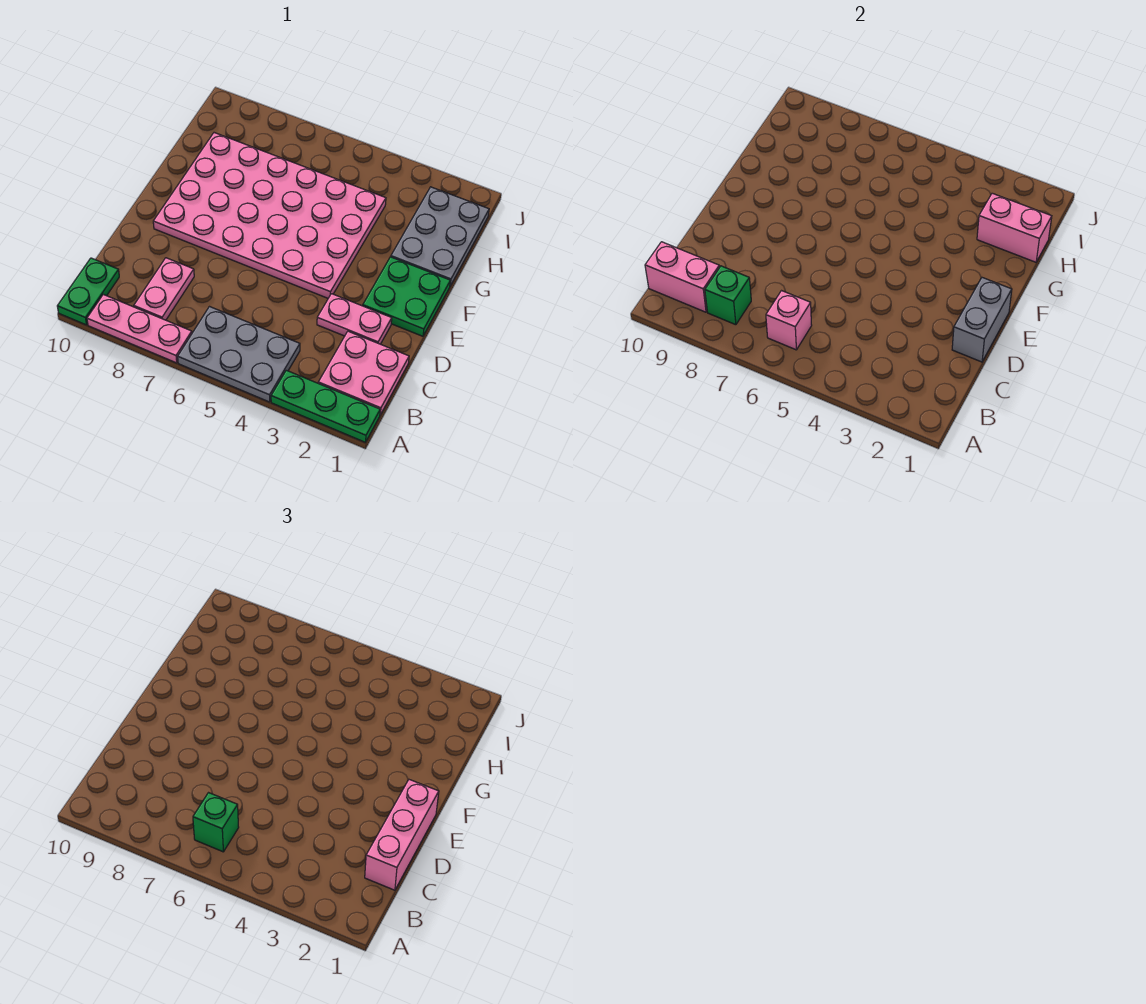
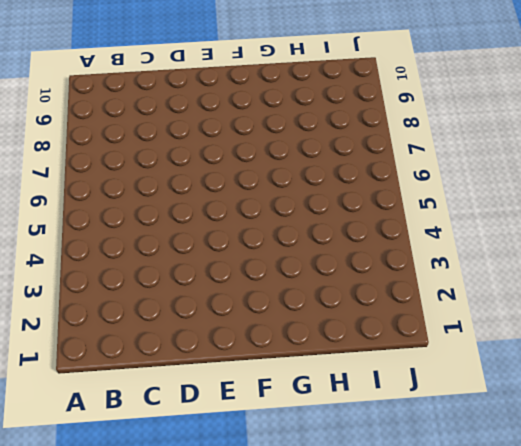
none -> green 1x3 plate [271,370,380,442]
none -> grey 2x3 plate [178,307,300,402]
none -> pink 1x3 plate [87,294,192,363]

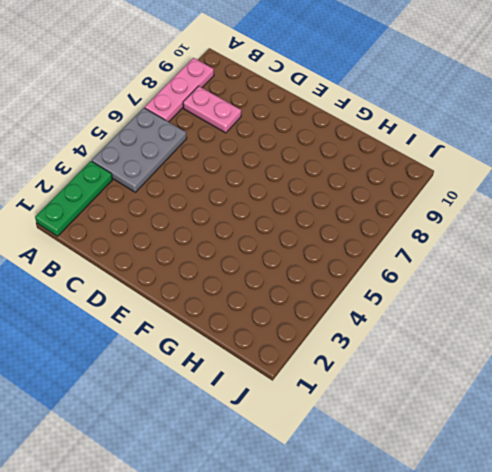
none -> green 1x2 plate [57,258,119,325]
none -> pink 2x2 plate [318,331,409,415]
none -> pink 1x2 plate [317,294,392,344]

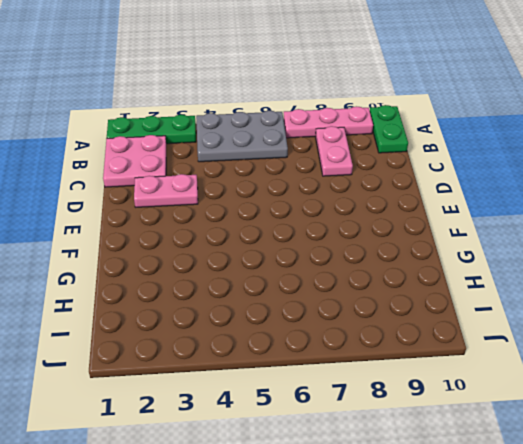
none -> green 2x2 plate [363,257,450,336]
none -> pink 4x6 plate [153,133,386,298]
none -> grey 2x3 plate [391,187,489,286]

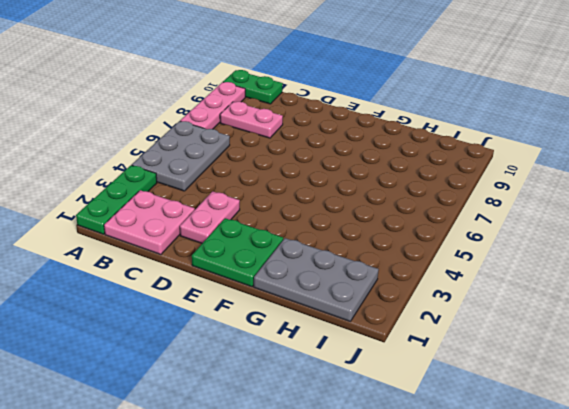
none -> pink 4x6 plate [153,133,386,298]
none -> pink 1x1 brick [766,291,812,350]
none -> green 1x1 brick [705,266,751,325]

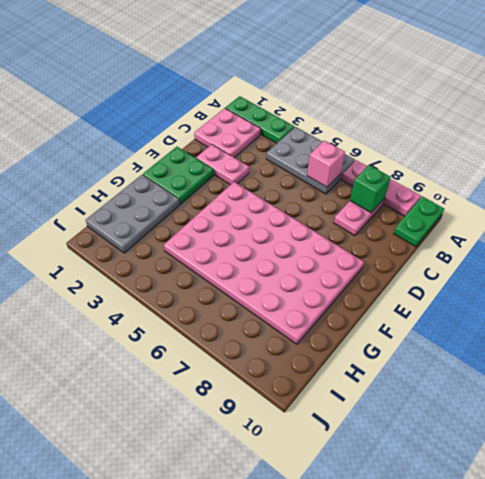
none -> pink 1x2 brick [645,242,720,312]
none -> grey 1x2 brick [952,278,1012,362]
none -> pink 1x2 brick [977,193,1052,262]

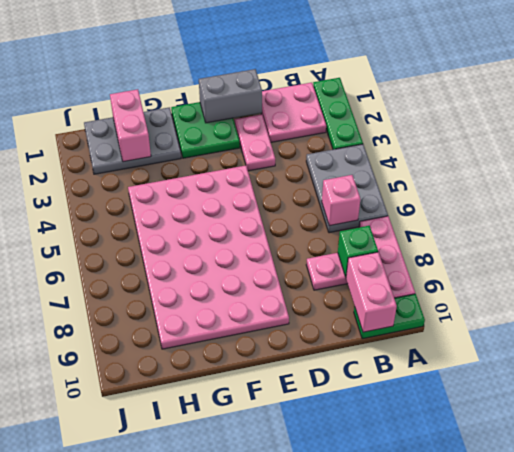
none -> green 1x1 brick [193,793,239,852]
none -> pink 1x3 brick [365,780,439,890]

